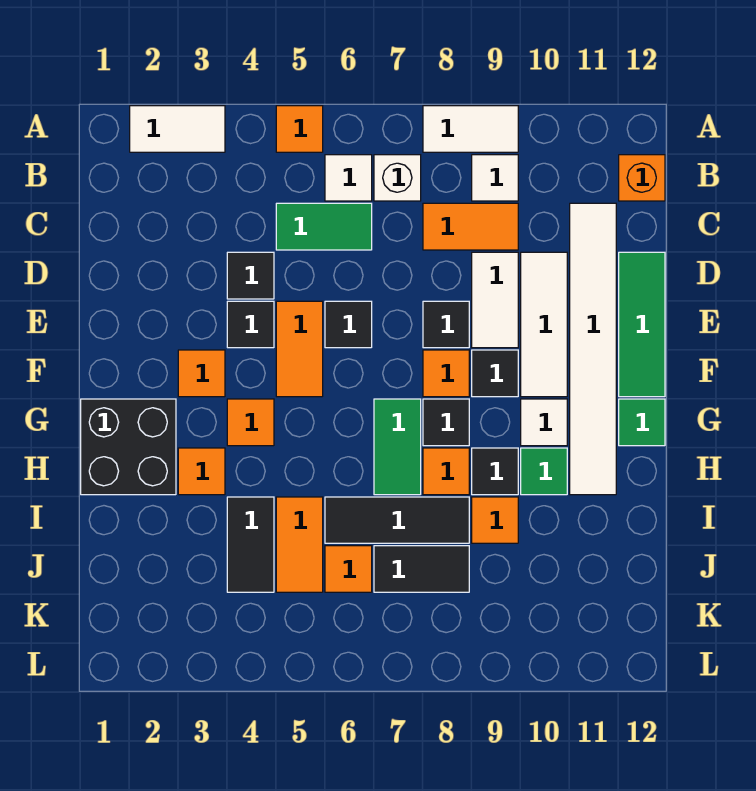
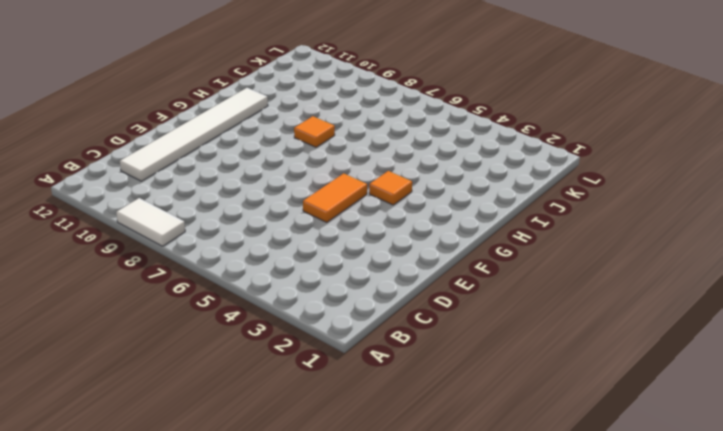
none -> white 1x2 tile [130,106,225,152]
none -> orange 1x1 tile [276,106,323,152]
none -> white 1x1 tile [325,155,372,201]
none -> white 1x1 brick [374,155,421,201]

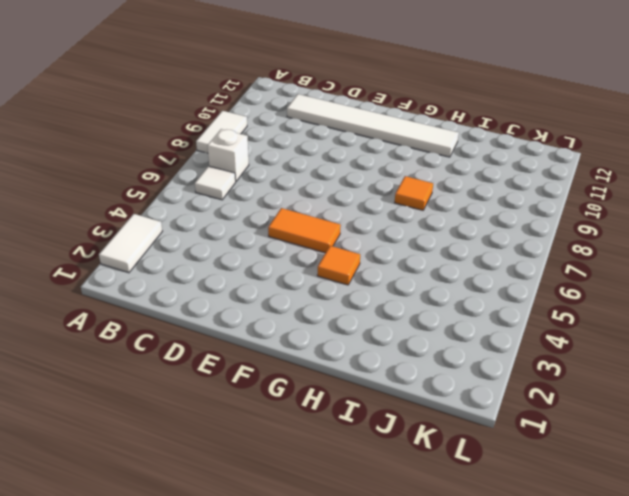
none -> orange 1x1 tile [276,106,323,152]
none -> white 1x1 tile [472,155,518,201]
none -> orange 1x1 brick [619,155,665,201]
none -> green 1x2 tile [276,203,372,250]

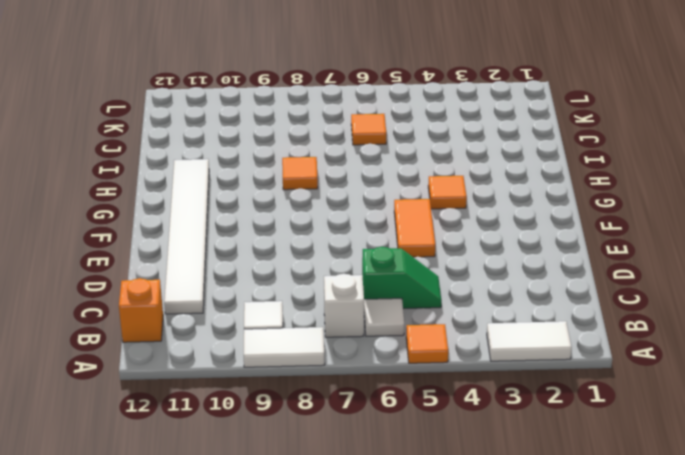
green 1x2 slope [362,247,441,308] -> green 1x2 tile [276,203,372,250]
none -> orange 1x2 tile [423,203,518,250]
none -> black 1x1 tile [227,252,274,299]
none -> white 1x2 tile [472,252,518,348]
none -> white 1x3 tile [521,252,567,397]

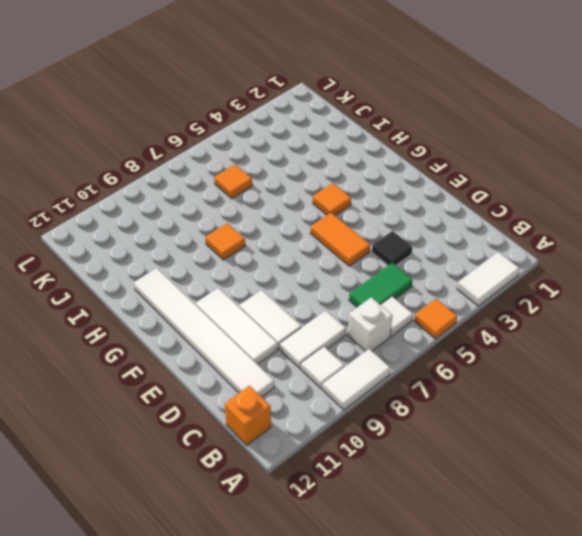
white 1x2 tile [280,310,346,369] -> orange 1x2 tile [423,203,518,250]
none -> green 1x3 tile [619,252,665,397]
none -> black 1x1 tile [227,301,274,348]
none -> black 1x1 tile [325,301,372,348]
none -> black 1x1 tile [423,301,469,348]

